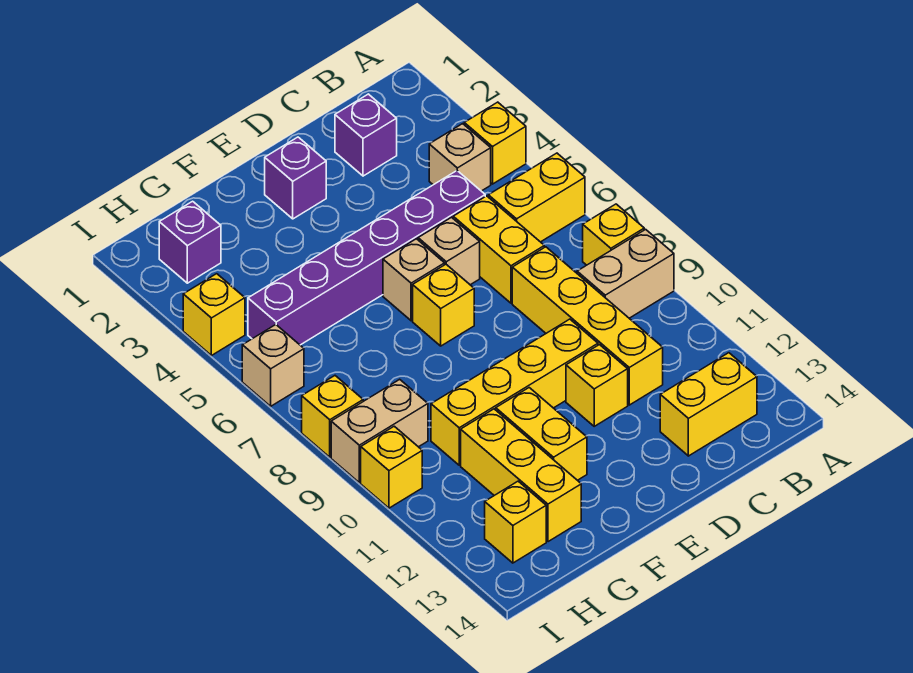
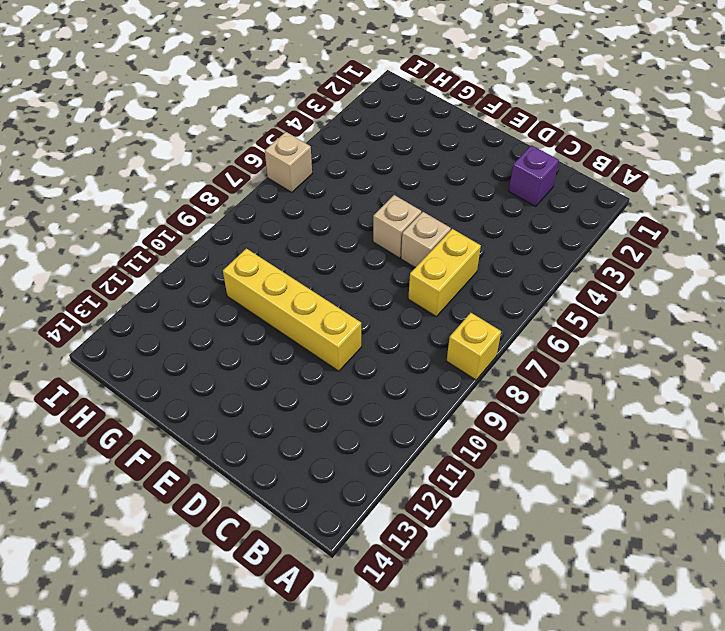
none -> yellow 1x1 brick [464,102,526,184]
none -> yellow 1x2 brick [488,153,585,242]
none -> tan 1x2 brick [577,229,674,318]

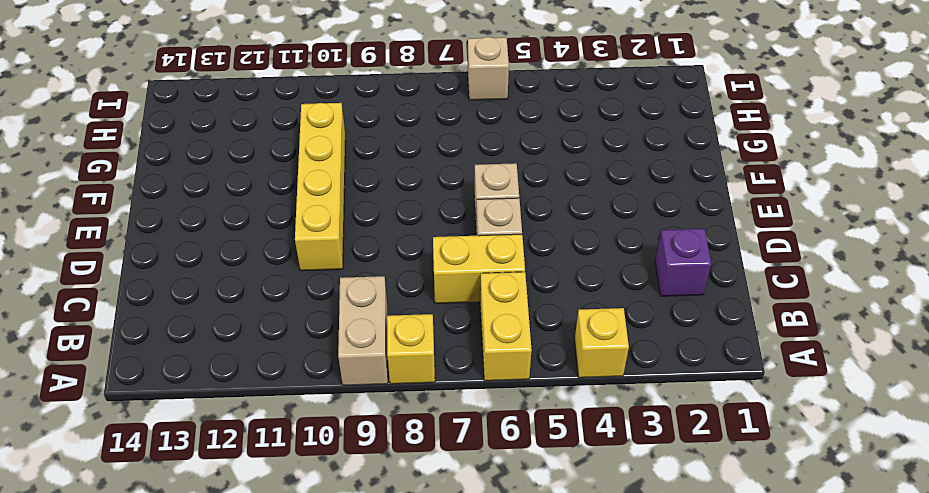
none -> tan 1x1 brick [429,124,491,191]
none -> yellow 1x2 brick [660,353,757,456]
none -> purple 1x6 brick [248,171,485,345]

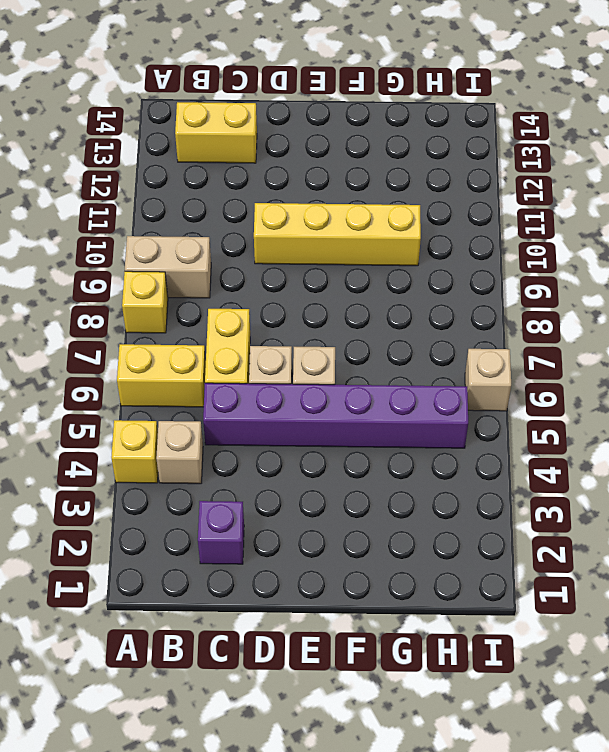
none -> yellow 1x4 brick [512,247,663,405]
none -> yellow 1x1 brick [566,345,628,426]
none -> purple 1x1 brick [265,137,326,219]

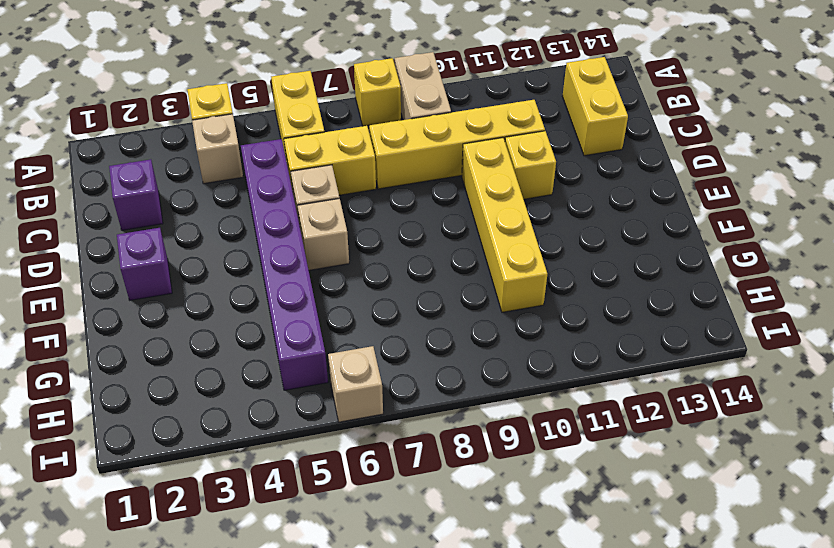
none -> yellow 1x1 brick [413,264,474,346]
none -> yellow 1x2 brick [496,388,587,480]
none -> yellow 1x3 brick [461,409,581,542]

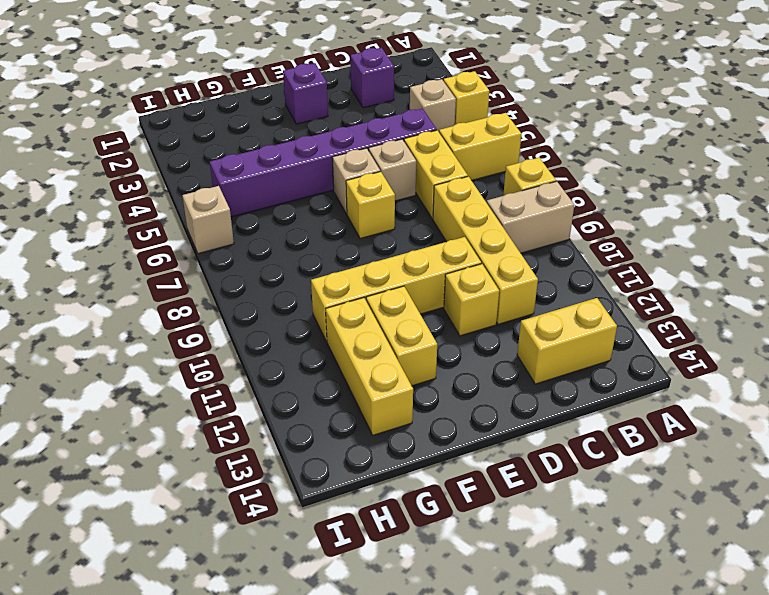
none -> purple 1x1 brick [159,201,221,283]
none -> tan 1x2 brick [331,379,428,483]
none -> yellow 1x1 brick [485,481,546,563]

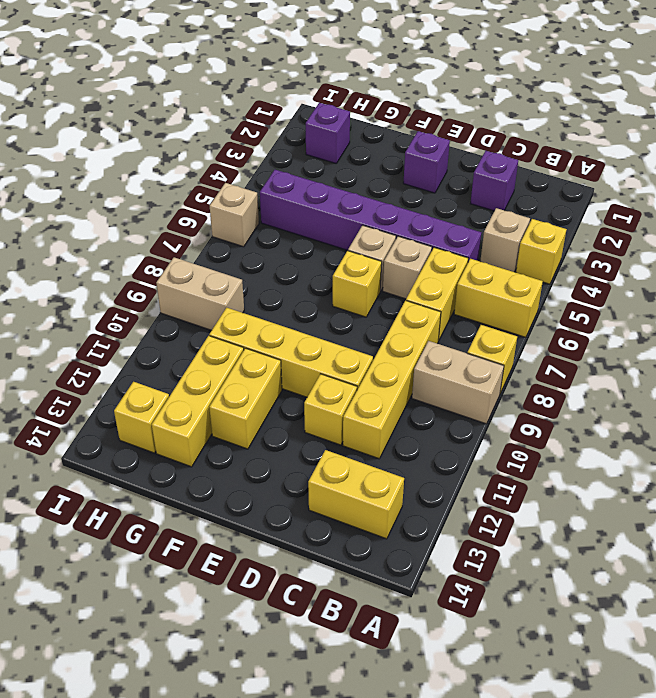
none -> yellow 1x1 brick [183,274,245,356]
none -> yellow 1x1 brick [302,376,363,457]
none -> yellow 1x1 brick [361,426,422,508]

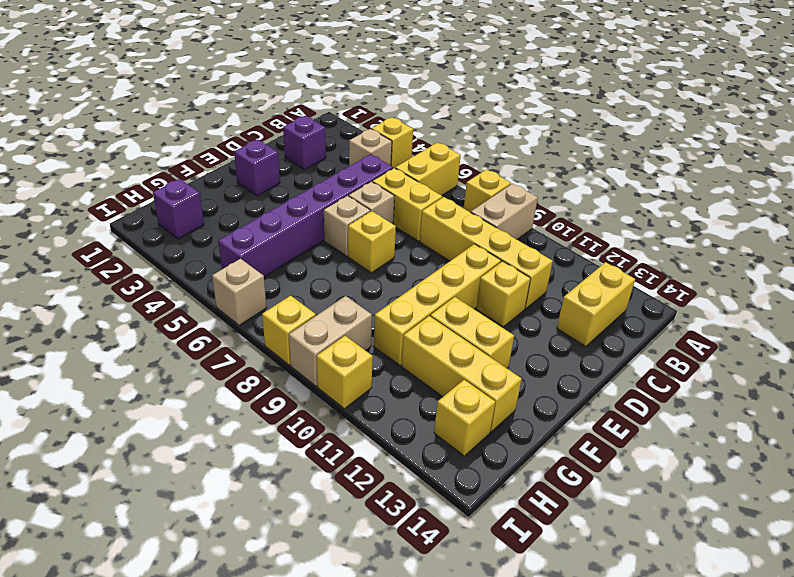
none -> yellow 1x1 brick [183,274,245,356]

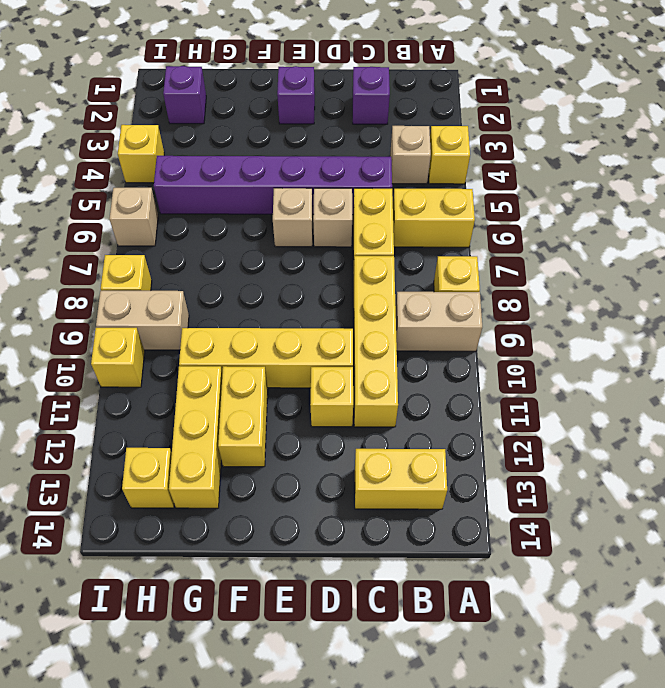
none -> yellow 1x1 brick [413,264,474,346]

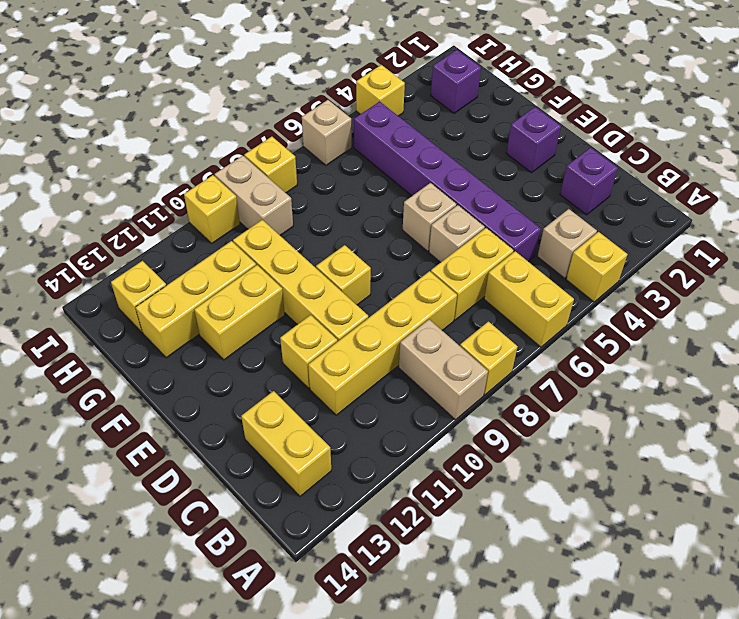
yellow 1x1 brick [316,245,371,305] -> yellow 1x1 brick moved to [413,264,474,346]

